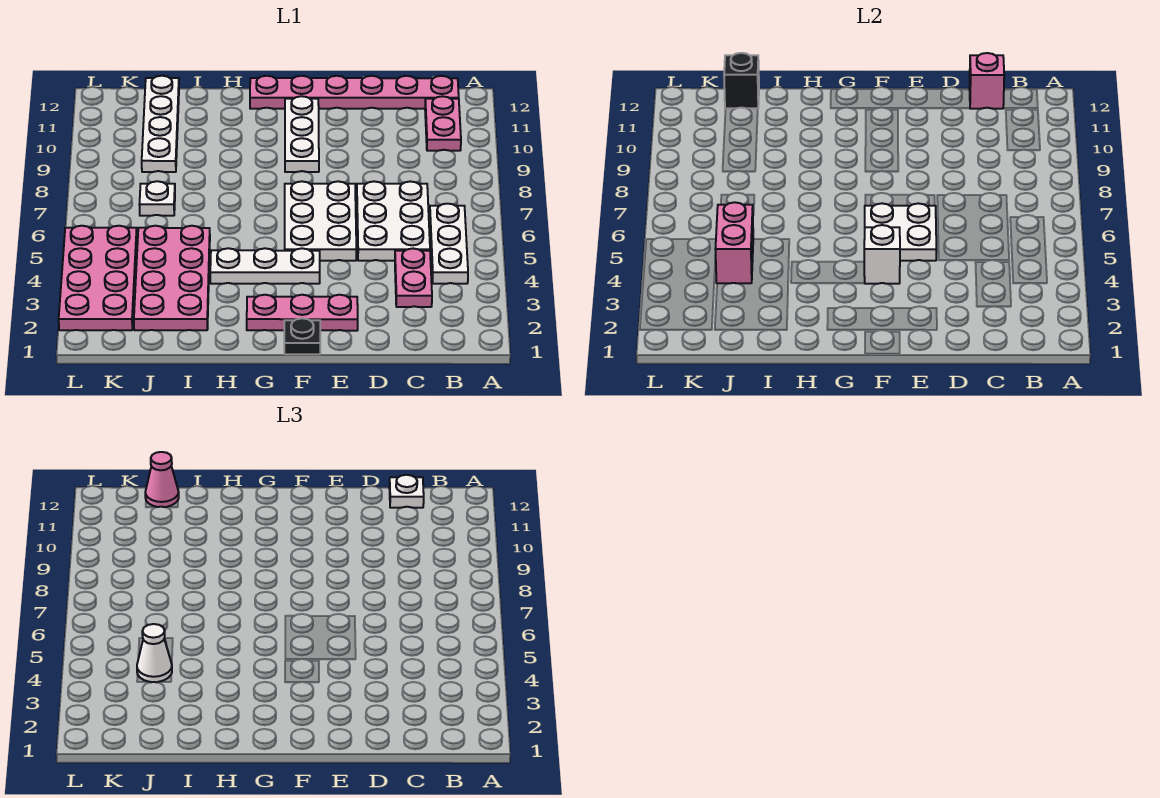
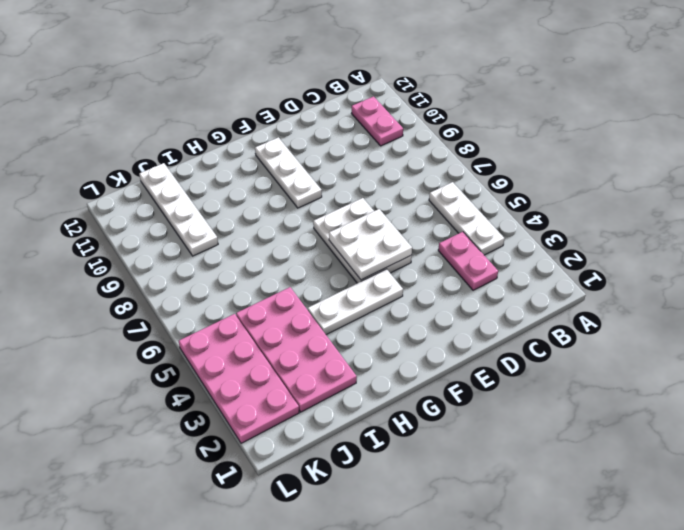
none -> pink 1x6 plate [250,76,459,109]
none -> white 2x3 plate [357,181,430,261]
none -> pink 1x3 plate [247,295,358,331]

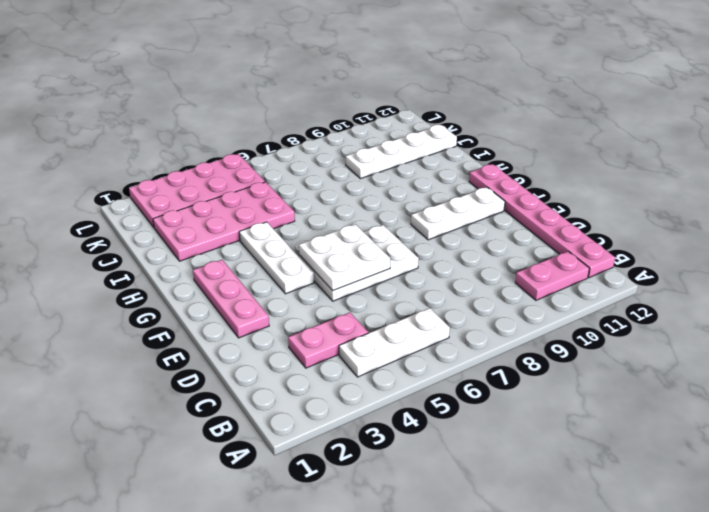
none -> white 2x3 plate [357,181,430,261]
none -> black 1x1 plate [284,318,320,354]
none -> white 1x1 plate [139,181,175,216]

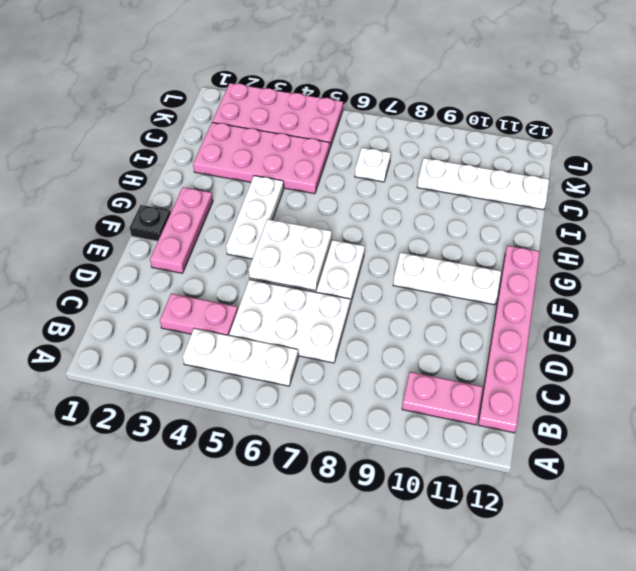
none -> pink 1x1 brick [969,53,1004,109]
none -> white 1x1 brick [864,225,900,284]
none -> pink 1x2 brick [715,202,753,283]

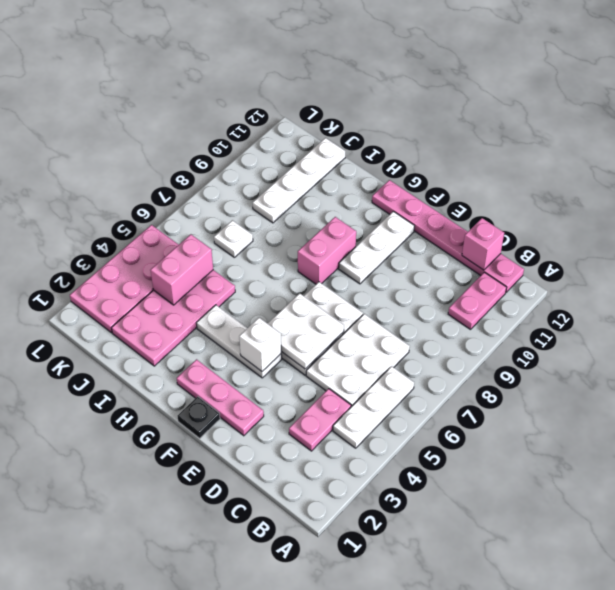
pink 1x2 brick [298,217,356,284] -> none
none -> black 1x1 brick [724,53,759,109]
none -> white 1x1 plate [389,475,424,508]
none -> white 1x1 cone [137,624,172,682]

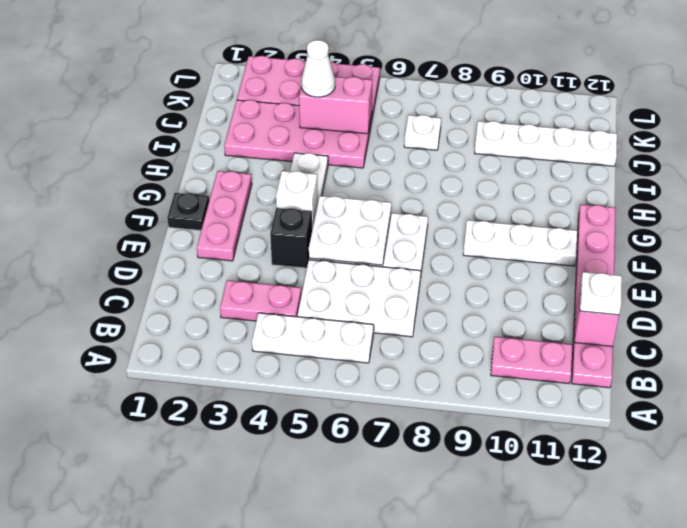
black 1x1 brick [270,208,312,268] -> black 1x1 brick moved to [724,53,759,109]
none -> pink 1x1 cone [145,452,179,507]

